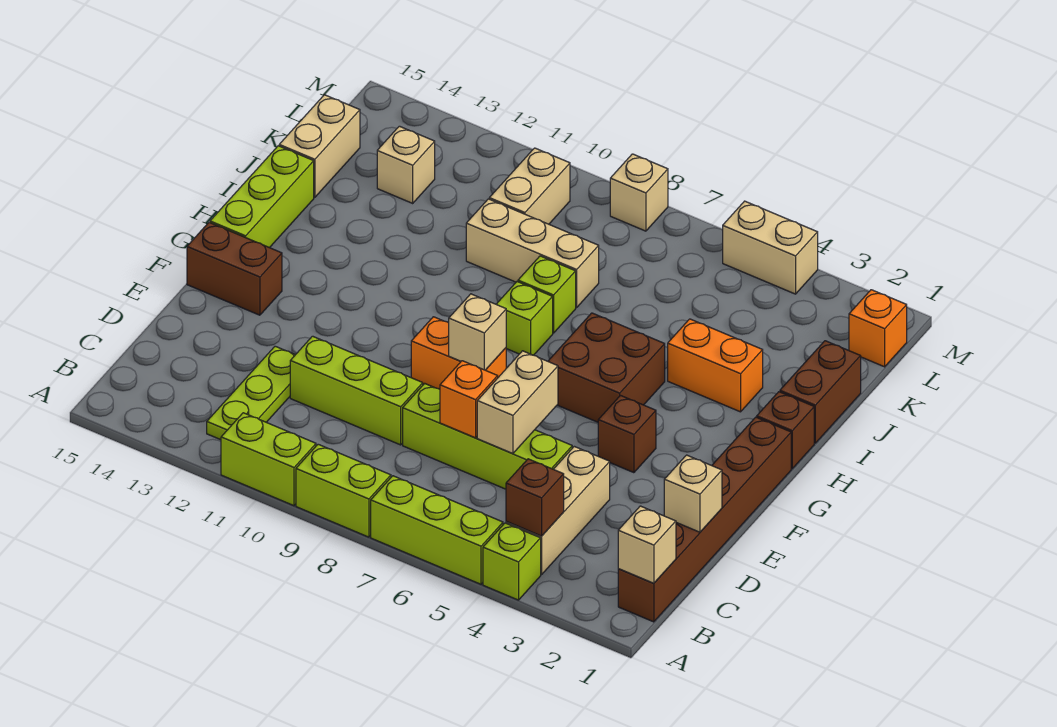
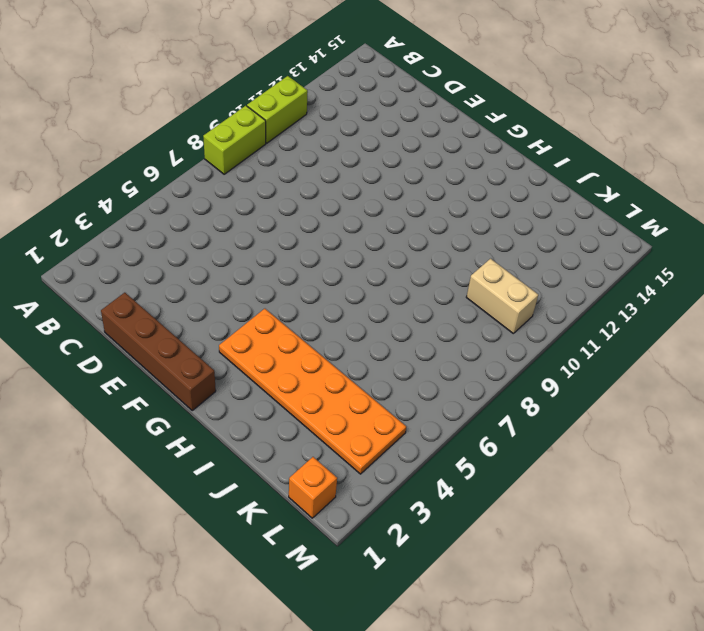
brown 1x4 brick [101,293,216,410] -> brown 1x6 brick [618,417,791,622]
orange 2x6 plate [219,309,406,474] -> orange 1x2 brick [668,319,763,412]
none -> lime 1x1 brick [483,523,541,600]
none -> lime 1x3 brick [371,476,503,584]
none -> tan 1x3 brick [506,446,610,575]
none -> lime 1x3 plate [207,346,295,440]

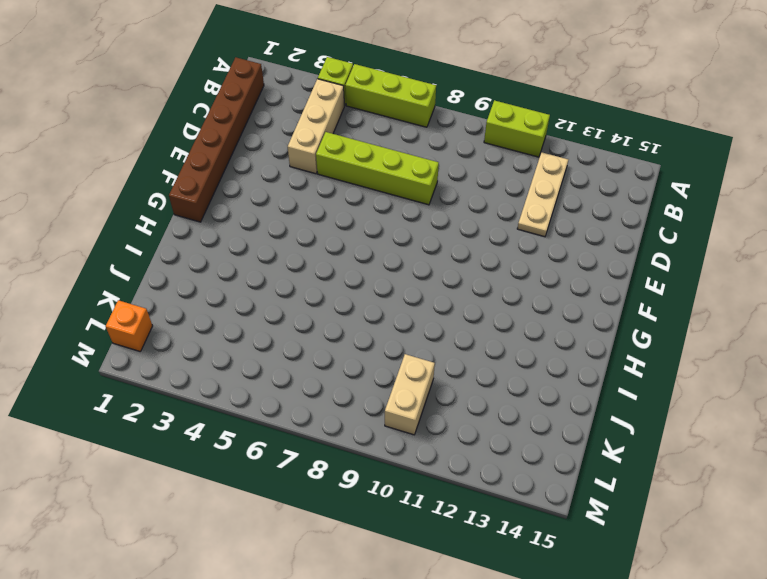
tan 1x3 plate [517,152,568,237] -> lime 1x3 plate [207,346,295,440]
none -> lime 1x2 brick [296,444,391,537]
none -> lime 1x3 brick [290,336,423,445]
none -> brown 1x1 brick [598,396,656,473]
none -> orange 1x2 brick [411,317,506,389]

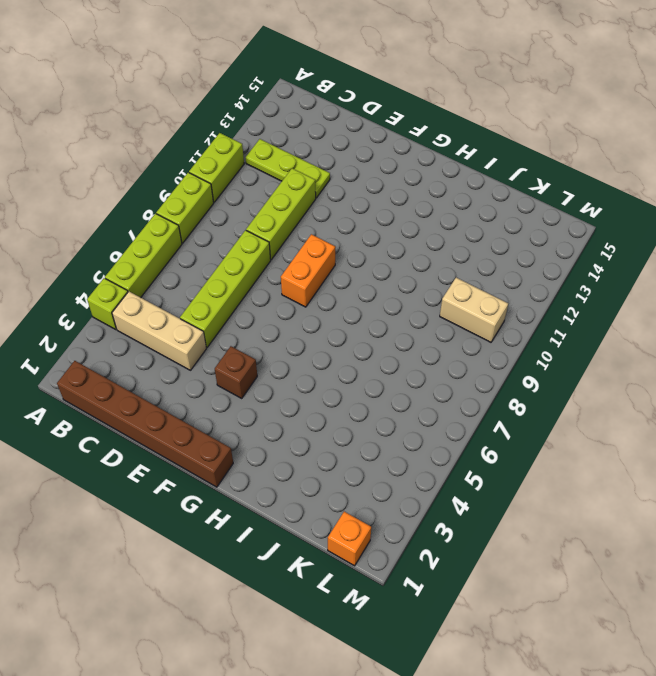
none -> brown 1x2 brick [187,222,282,315]
none -> brown 2x2 brick [548,313,665,422]
none -> lime 1x3 brick [210,146,314,248]
none -> brown 1x1 brick [757,392,814,469]

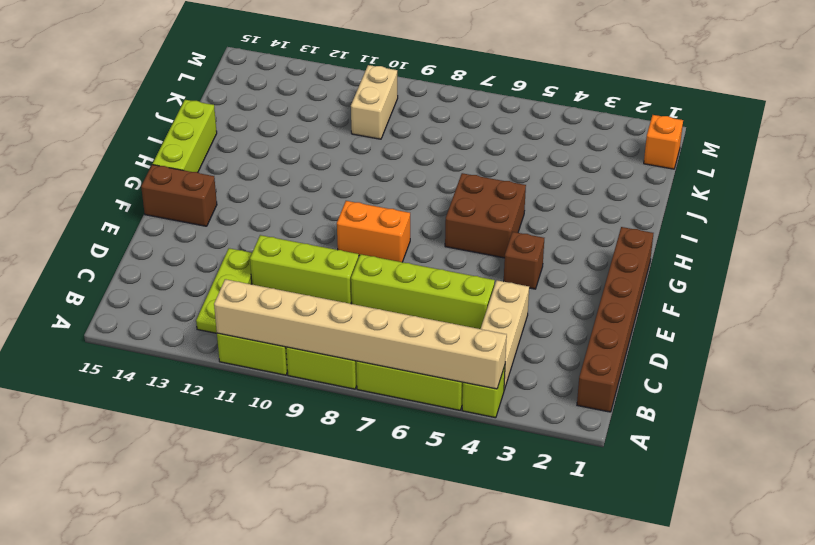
tan 1x8 brick [214,279,507,389] -> none
none -> brown 1x1 brick [757,392,814,469]
none -> lime 1x1 brick [496,282,553,355]
none -> brown 1x2 brick [780,341,861,443]
none -> orange 1x2 brick [668,319,763,412]

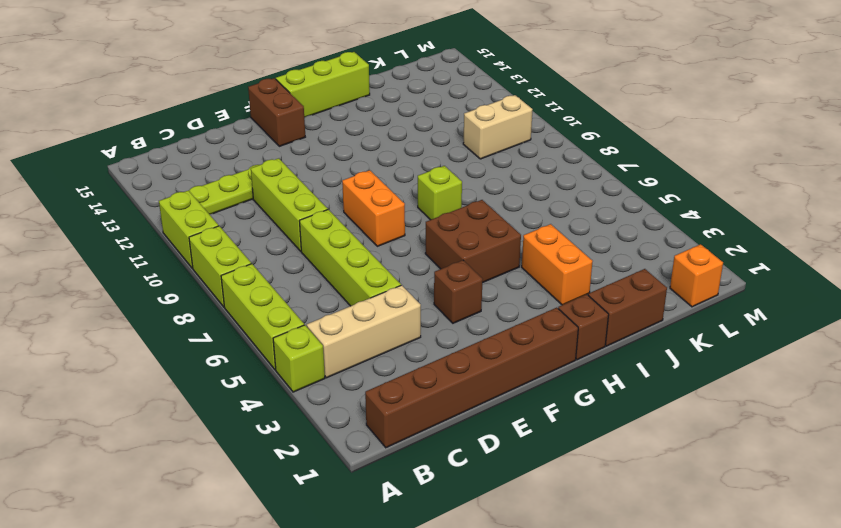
none -> lime 1x1 brick [518,256,576,333]
none -> tan 1x3 brick [466,199,599,308]
none -> tan 1x2 brick [279,95,360,197]
none -> tan 1x1 brick [377,126,435,203]

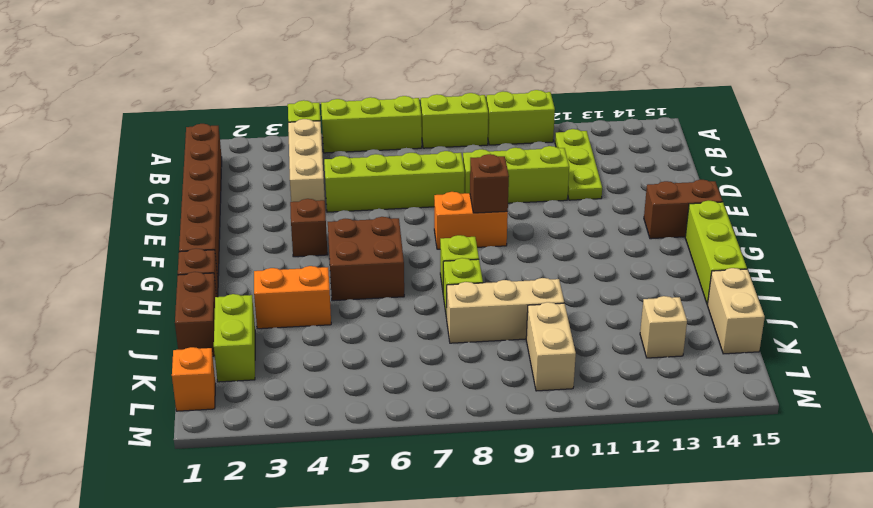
brown 1x1 brick [470,154,509,213] -> brown 1x1 brick moved to [506,459,564,536]
lime 1x2 brick [214,294,255,382] -> none
none -> tan 1x2 brick [723,201,818,294]
none -> tan 1x1 brick [610,154,668,231]
none -> tan 1x1 brick [618,506,676,583]
none -> tan 1x1 brick [664,455,722,532]

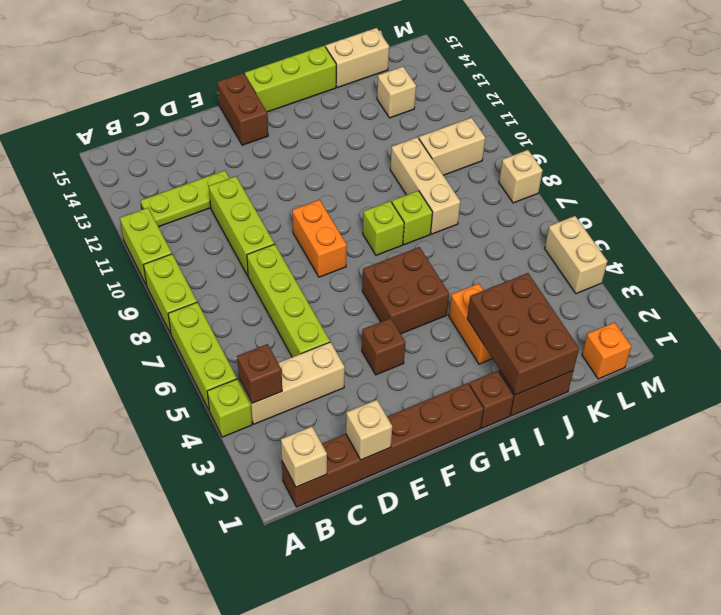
brown 2x3 brick [467,273,579,395] -> none
none -> tan 1x2 brick [477,351,558,454]
none -> orange 1x1 brick [440,361,498,438]
none -> tan 1x1 brick [449,294,506,370]

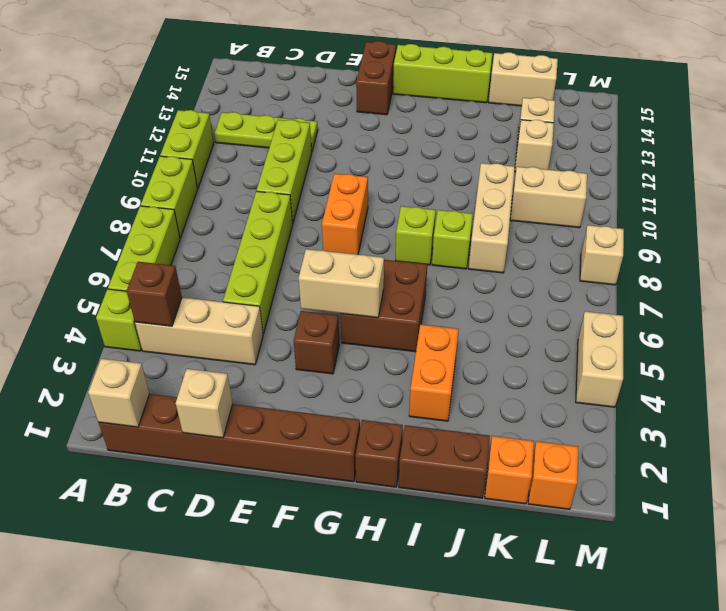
tan 1x2 brick [299,249,384,318] -> tan 1x2 brick moved to [477,351,558,454]
orange 1x1 brick [485,436,534,504] -> orange 1x1 brick moved to [440,361,498,438]
tan 1x1 brick [515,120,554,172] -> tan 1x1 brick moved to [449,294,506,370]

